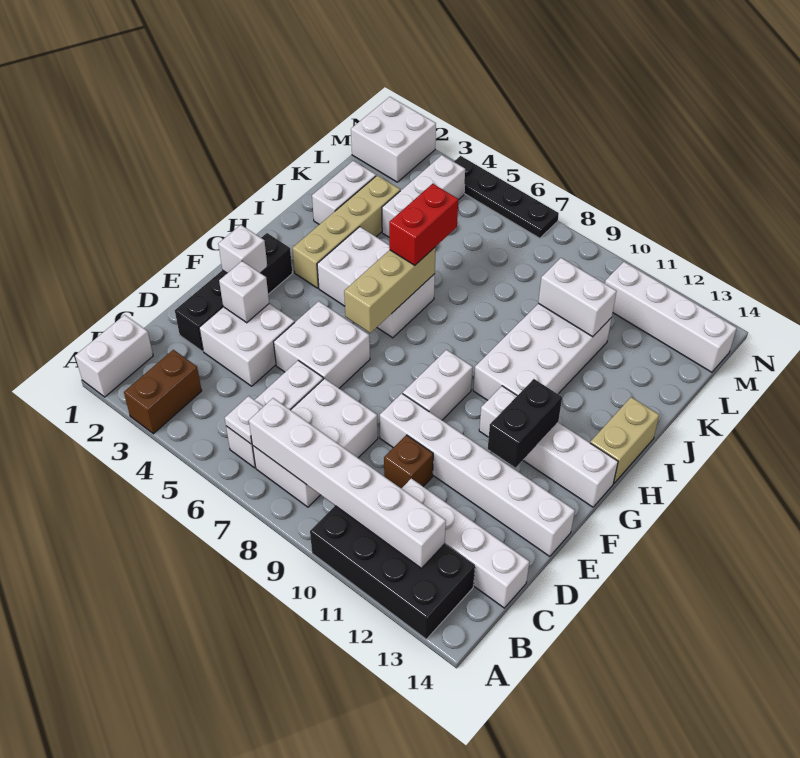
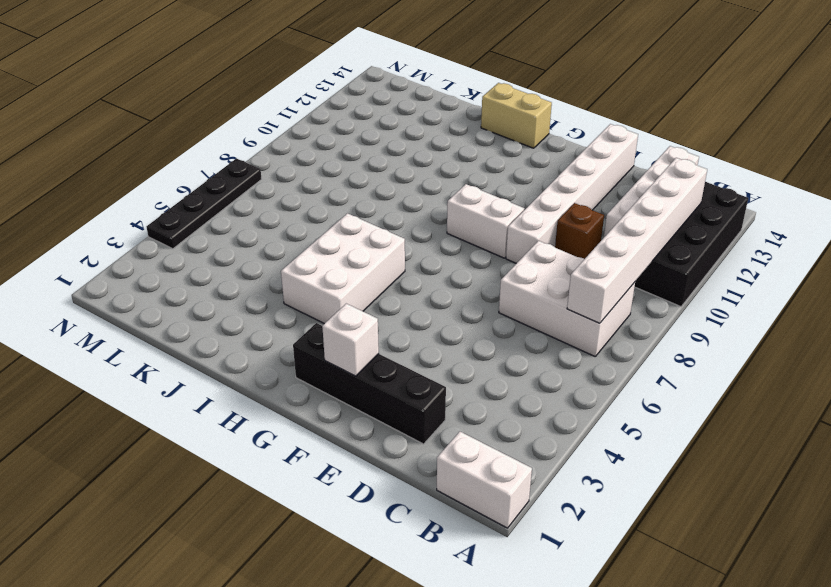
none -> brown 1x2 brick [124,350,202,434]
none -> white 1x3 brick [226,360,323,468]
none -> white 2x2 brick [199,304,295,386]
none -> white 2x2 brick [274,301,370,388]

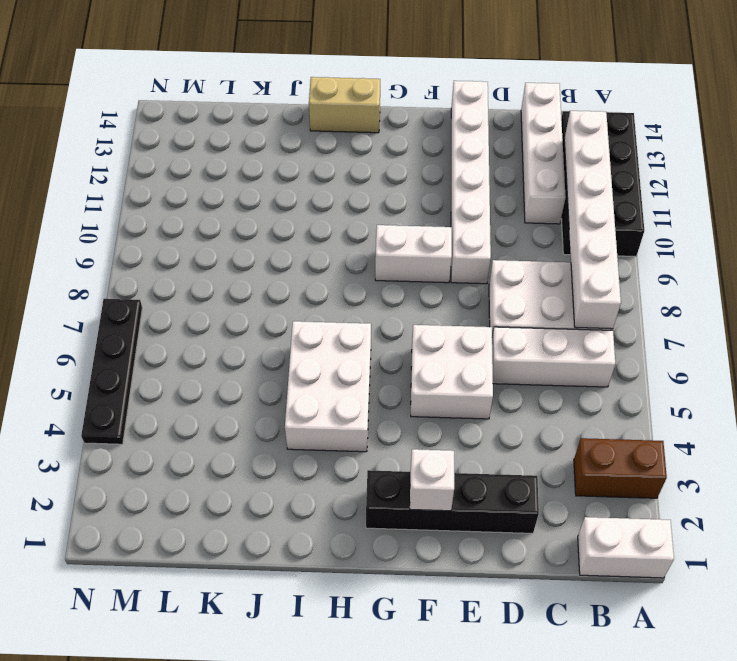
none -> white 2x2 brick [199,304,295,386]
none -> brown 1x1 brick [384,435,433,488]
none -> white 1x4 brick [479,386,618,507]
none -> tan 1x4 brick [292,175,400,288]

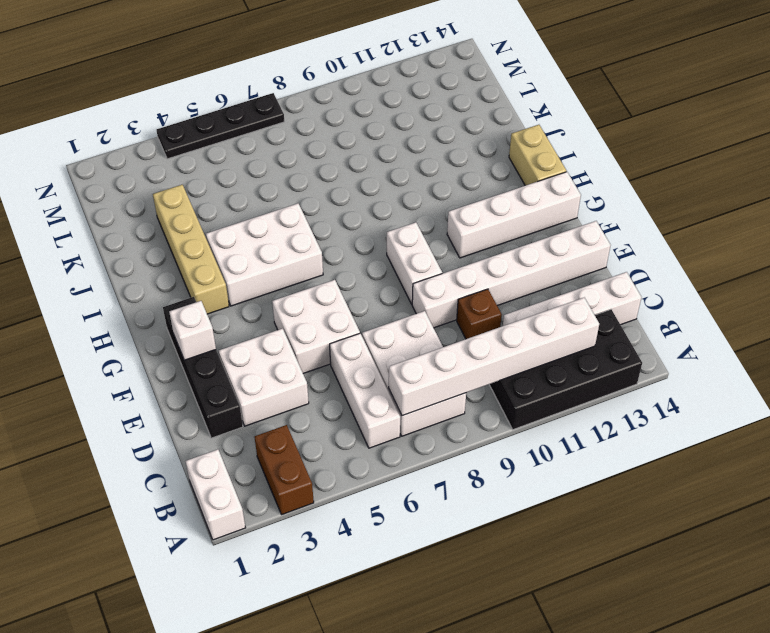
none -> white 2x4 brick [473,303,612,400]
none -> white 1x2 brick [312,161,376,224]
none -> white 1x3 brick [382,155,465,237]
none -> white 2x2 brick [351,97,436,182]

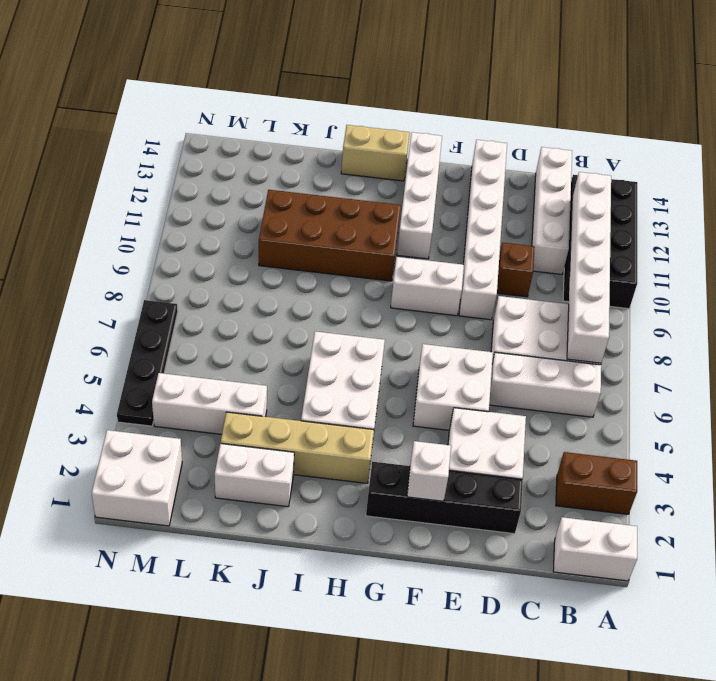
brown 2x4 brick [259,190,401,281] -> white 2x4 brick [473,303,612,400]
none -> white 1x4 brick [605,262,737,372]
none -> white 1x1 plate [225,396,263,444]
none -> white 1x1 brick [219,261,269,323]
none -> black 1x2 brick [488,379,562,468]

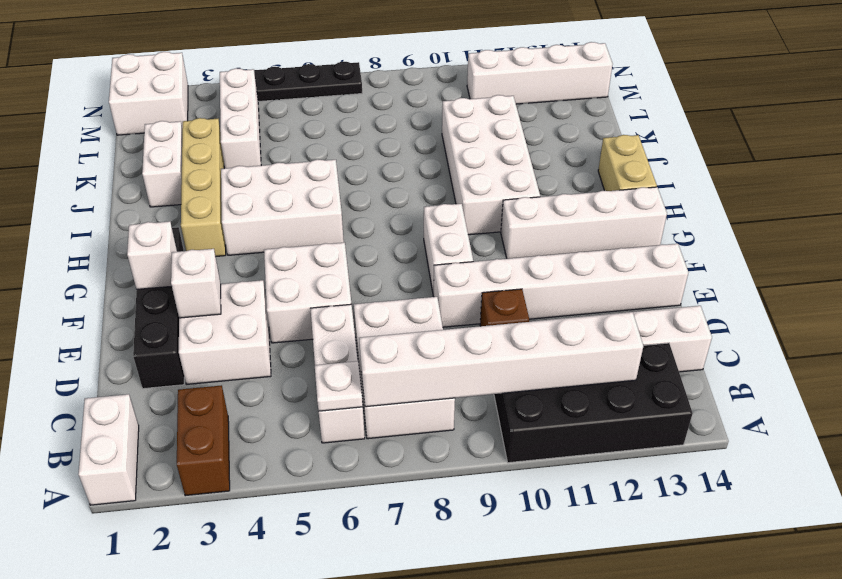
none -> black 1x2 brick [488,379,562,468]
none -> tan 1x3 brick [344,247,436,333]
none -> white 1x2 brick [538,258,617,337]
none -> red 1x2 brick [389,184,458,265]

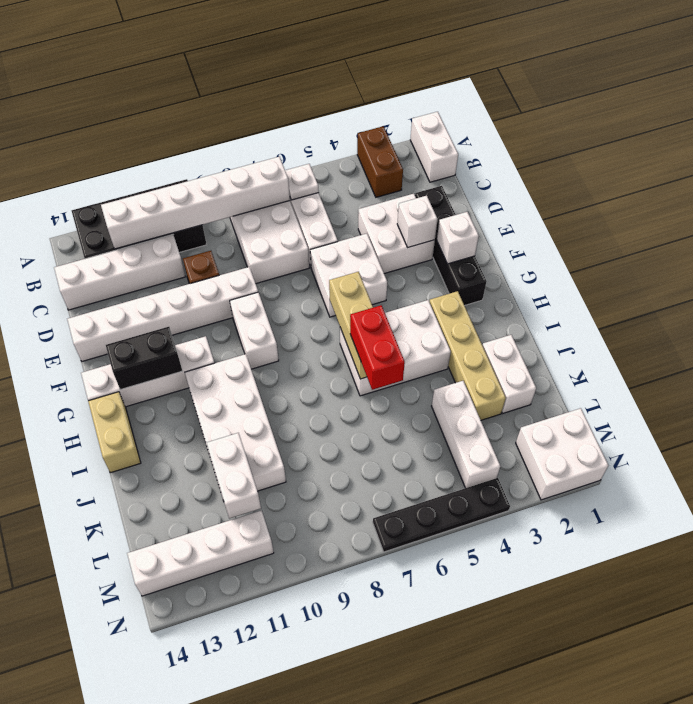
black 1x2 brick [106,327,182,390] -> black 1x2 brick turned to [488,379,562,468]
white 1x2 brick [207,433,261,519] -> white 1x2 brick turned to [538,258,617,337]

